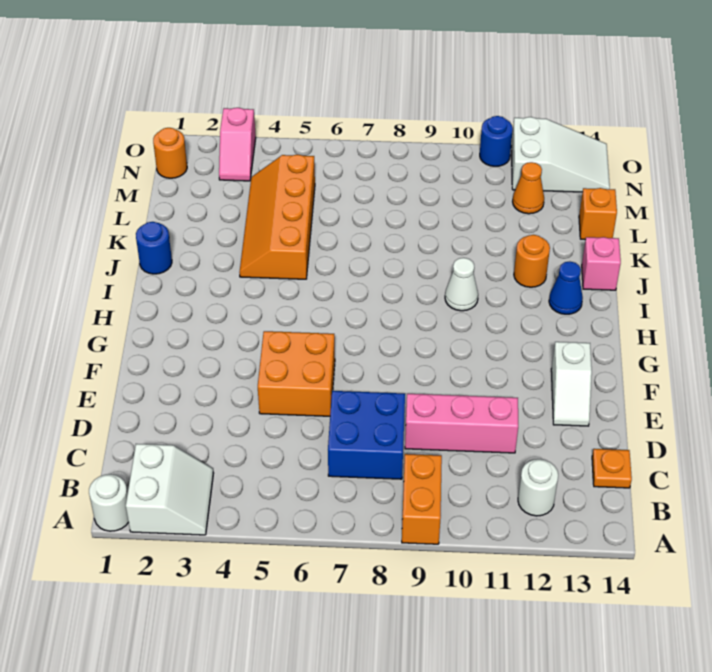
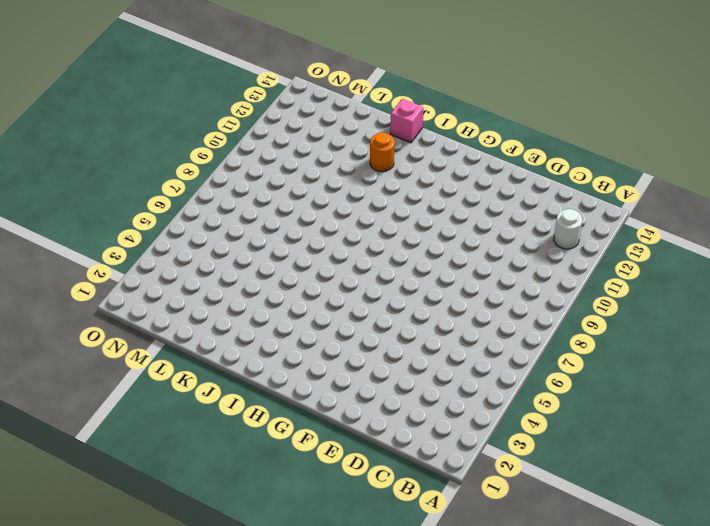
none -> white 1x1 round brick [89,474,129,531]
none -> white 2x2 slope [126,444,214,535]
none -> orange 1x2 brick [402,454,442,544]

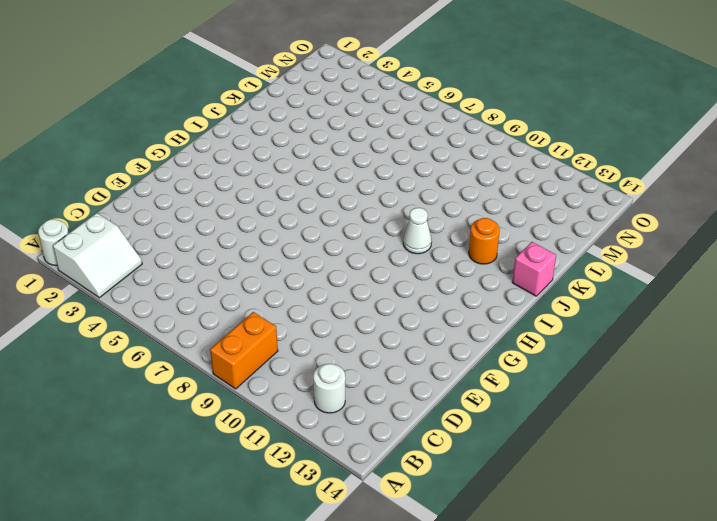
none -> blue 2x2 brick [328,391,405,479]
none -> orange 1x1 plate [592,449,632,488]
none -> pink 1x3 brick [405,394,518,453]

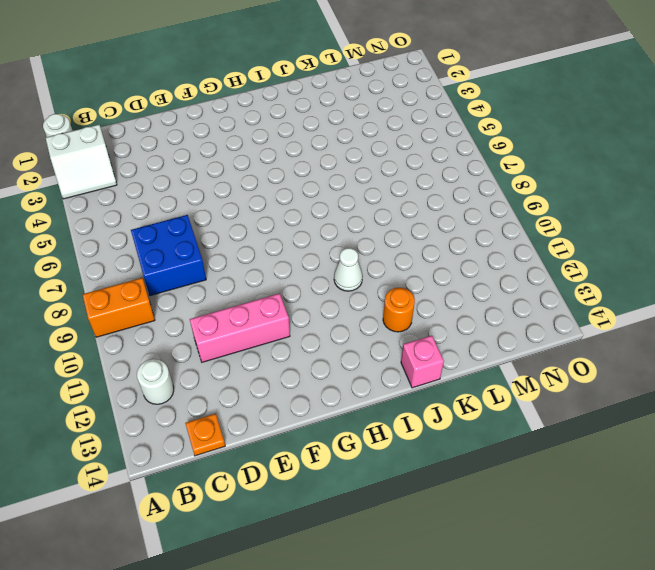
pink 1x3 brick [190,293,290,362] -> pink 1x3 brick turned to [405,394,518,453]
none -> orange 2x2 brick [258,331,335,416]
none -> white 1x2 slope [551,342,592,426]
none -> blue 1x1 cone [549,261,583,314]

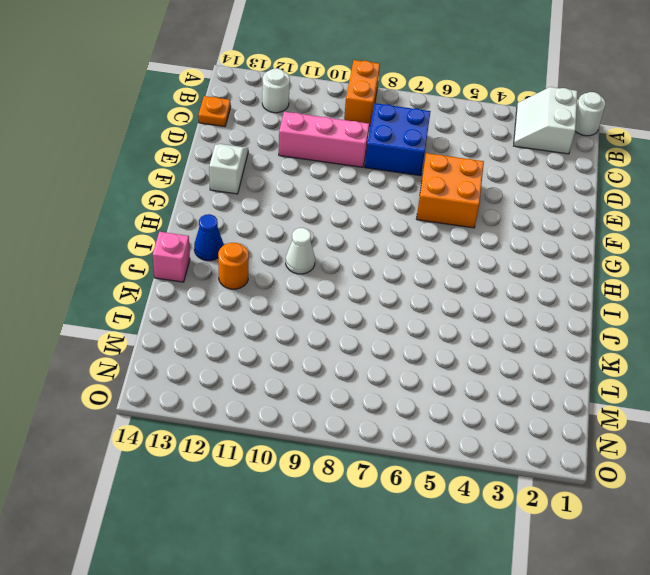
none -> blue 1x1 round brick [136,222,172,274]
none -> orange 2x4 slope [239,155,315,279]
none -> orange 1x1 brick [579,188,617,240]

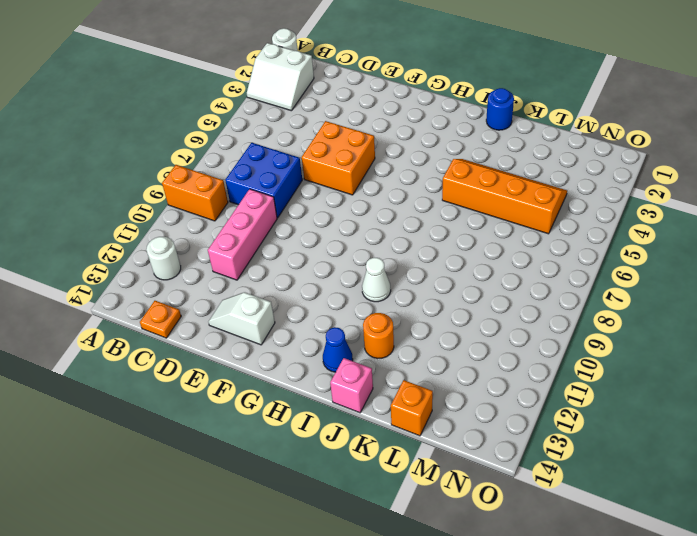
none -> orange 1x1 cone [513,162,544,214]
none -> orange 1x1 round brick [153,128,187,178]
none -> pink 1x2 slope [219,108,256,181]

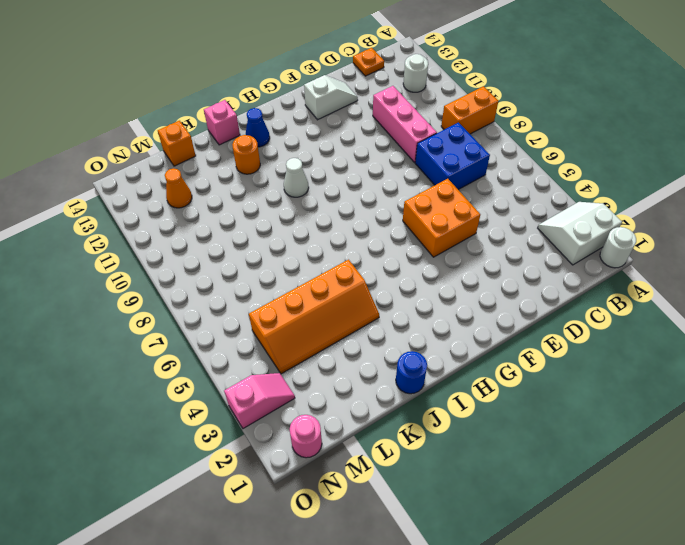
pink 1x1 round brick [290,415,322,458] -> orange 1x1 round brick [153,128,187,178]
none -> white 2x3 slope [511,117,610,192]
none -> blue 1x1 round brick [480,116,513,166]

